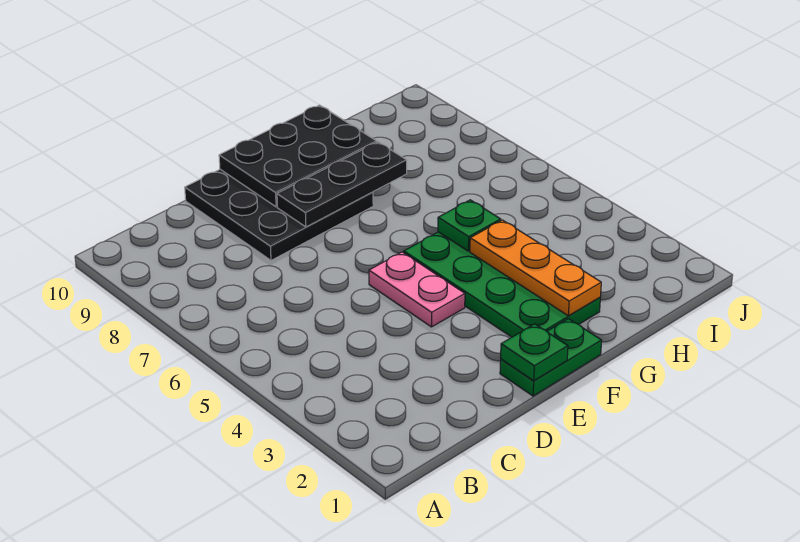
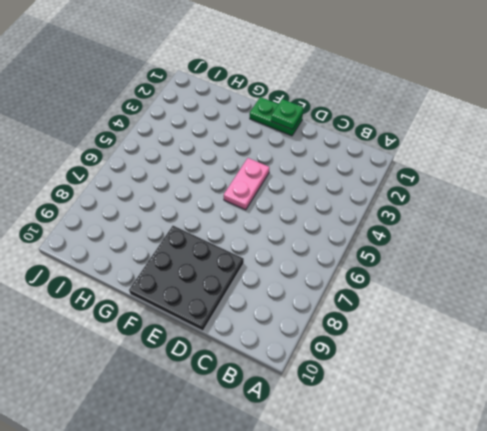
none -> green 2x4 plate [404,232,600,337]
none -> black 1x3 plate [277,142,407,227]

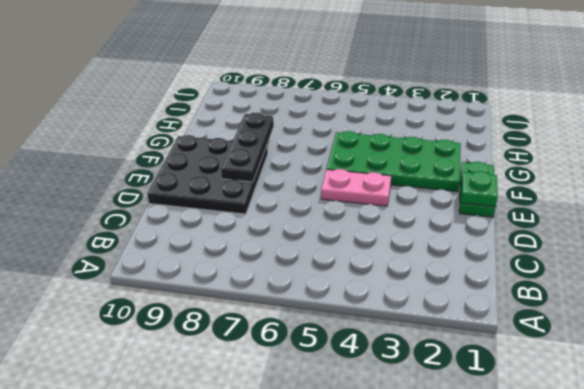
none -> black 2x3 plate [219,105,376,207]
none -> orange 1x3 plate [470,220,601,316]

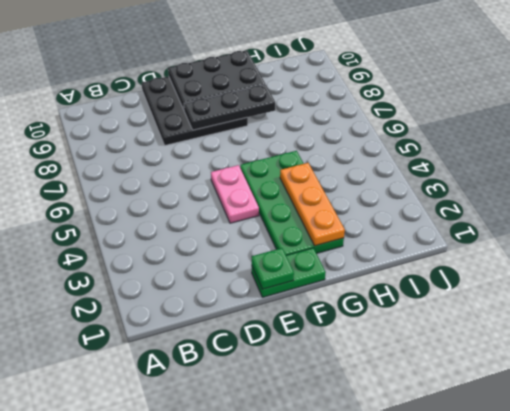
none -> green 1x1 plate [438,200,501,251]

